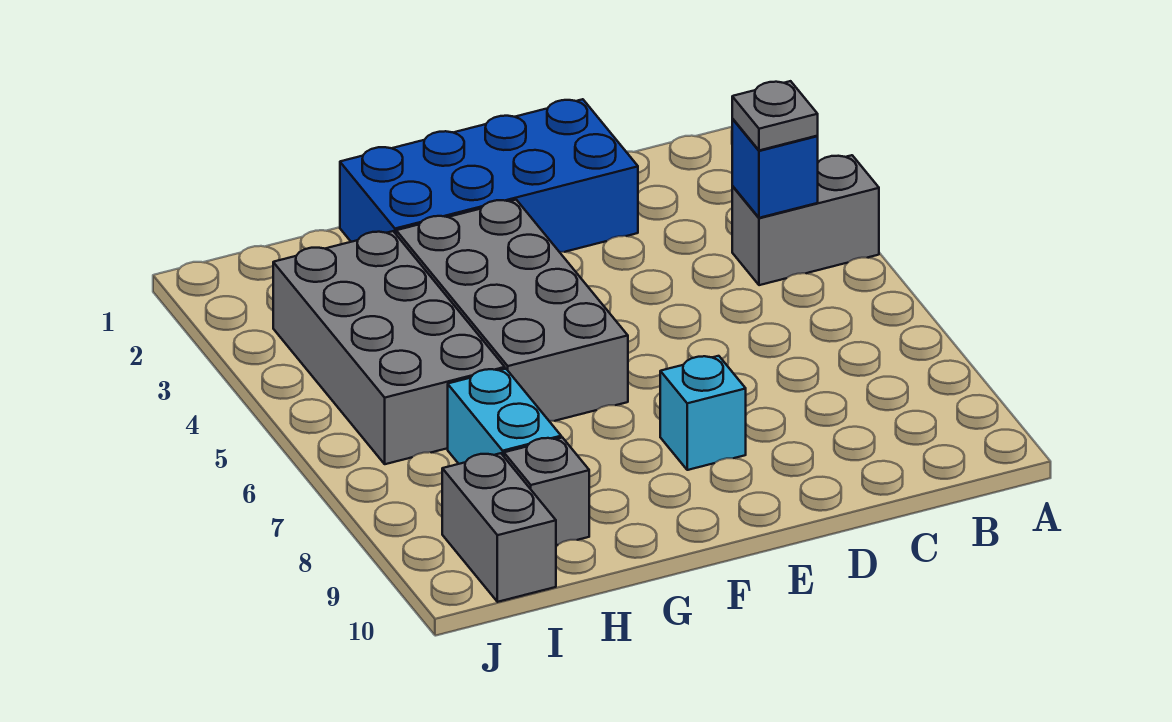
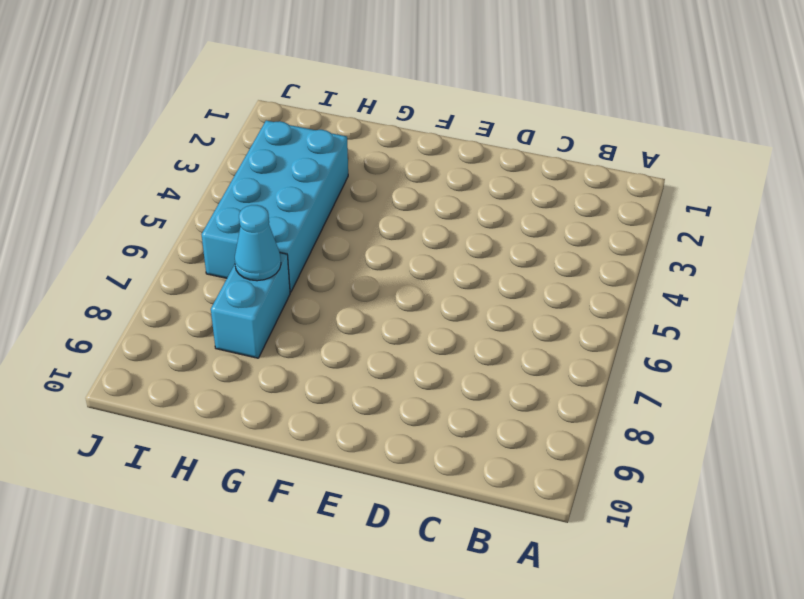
cyan 2x4 brick [202,121,348,292] -> grey 2x4 brick [273,231,505,464]
cyan 1x1 cone [235,205,281,281] -> none
none -> grey 1x2 brick [732,155,879,285]
none -> blue 2x4 brick [340,99,638,252]

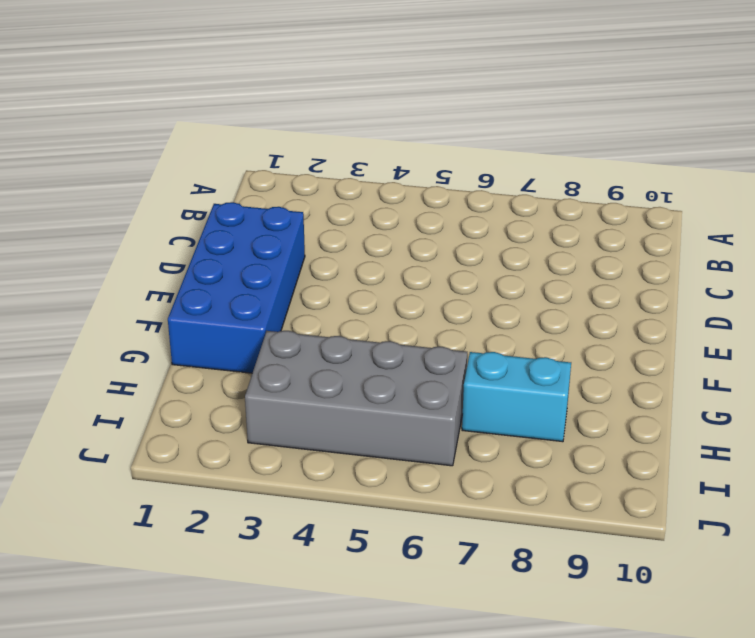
none -> grey 1x2 brick [732,155,879,285]
none -> cyan 1x1 brick [660,356,746,470]

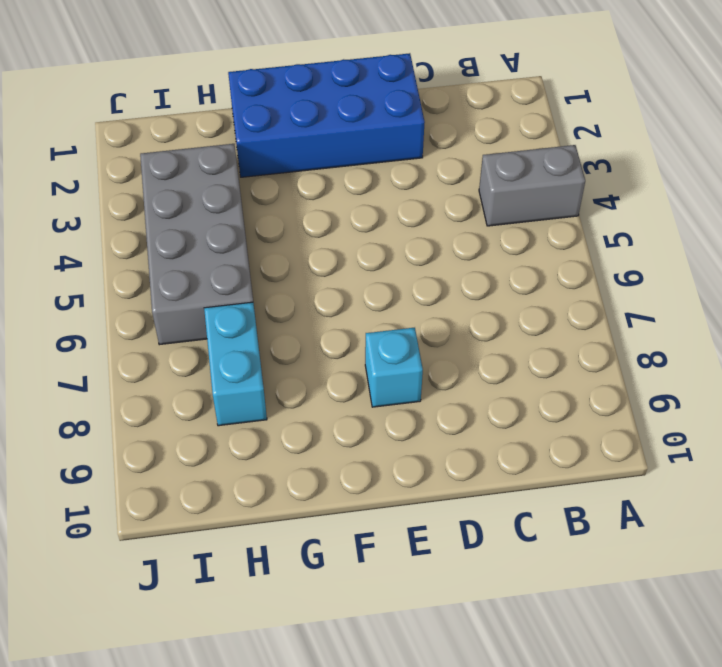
none -> grey 2x4 brick [396,200,628,421]
none -> grey 1x1 brick [504,438,589,545]

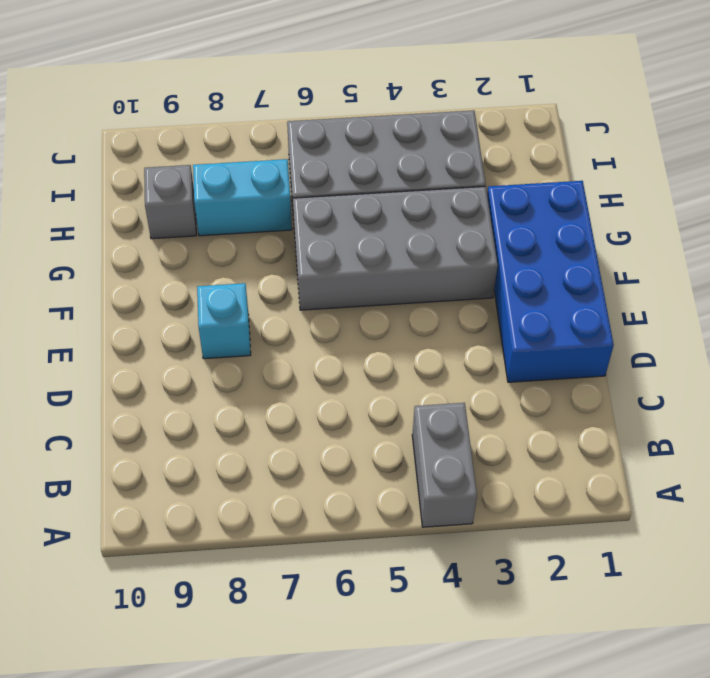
none -> grey 1x2 brick [442,453,556,602]
none -> blue 1x1 brick [732,118,818,218]

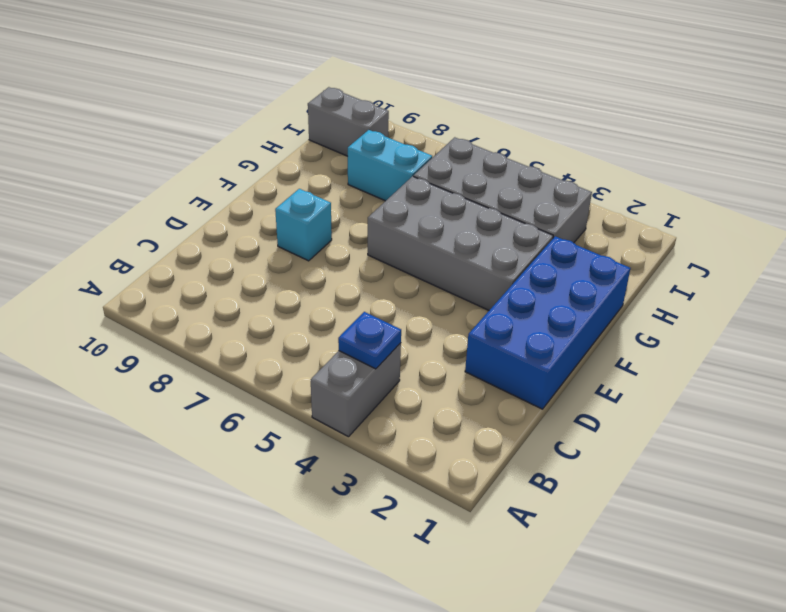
blue 1x1 plate [338,312,401,369] -> blue 1x1 brick [732,118,818,218]
none -> grey 1x1 brick [504,438,589,545]
none -> grey 1x1 plate [732,81,818,150]

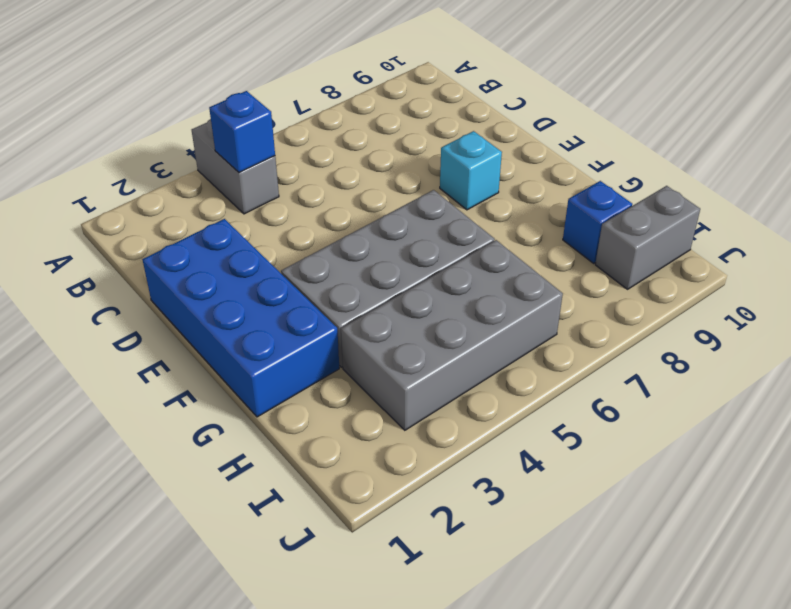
blue 1x1 brick [563,181,632,263] -> grey 1x1 brick [504,438,589,545]
none -> cyan 1x2 brick [448,369,561,464]
none -> grey 1x1 plate [732,81,818,150]

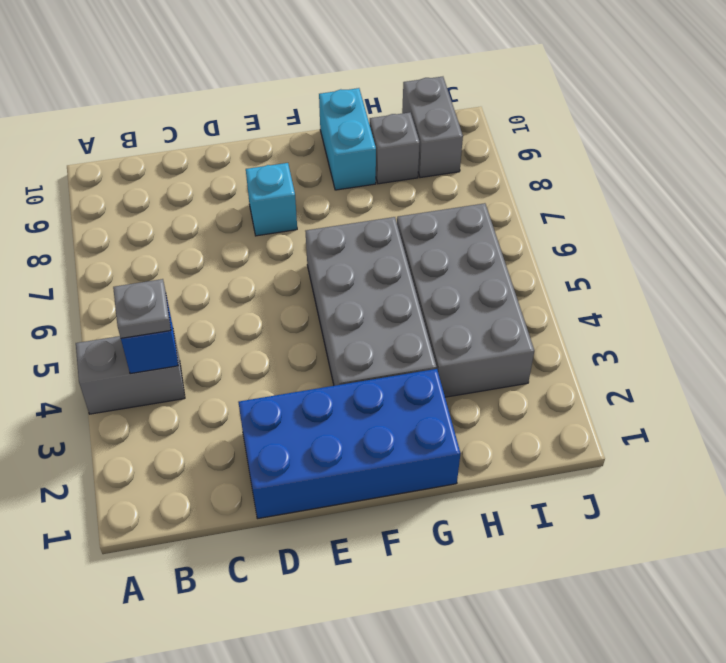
cyan 1x2 brick [319,88,376,190] -> cyan 1x2 brick moved to [448,369,561,464]

